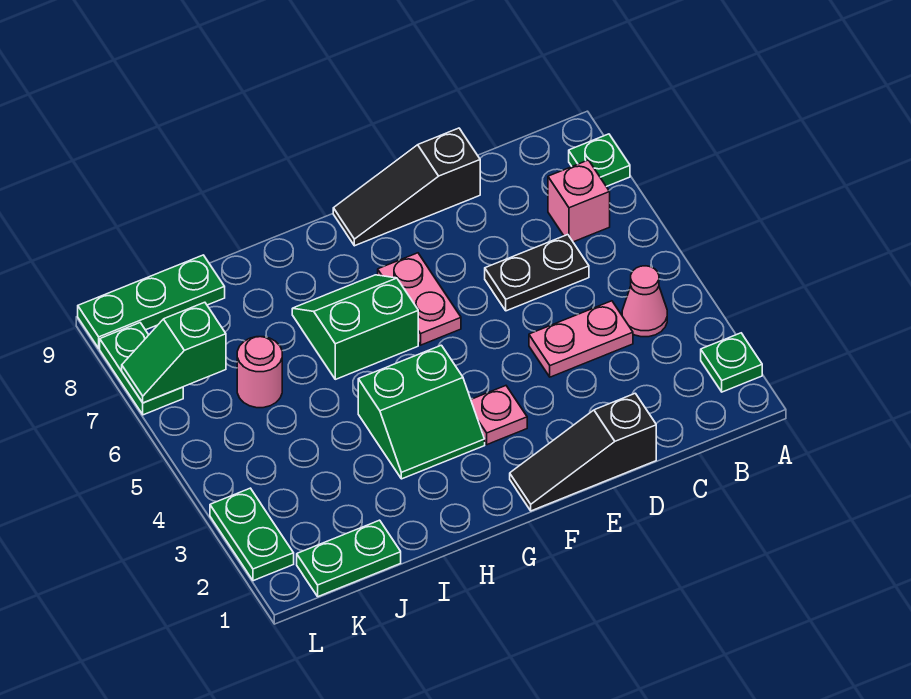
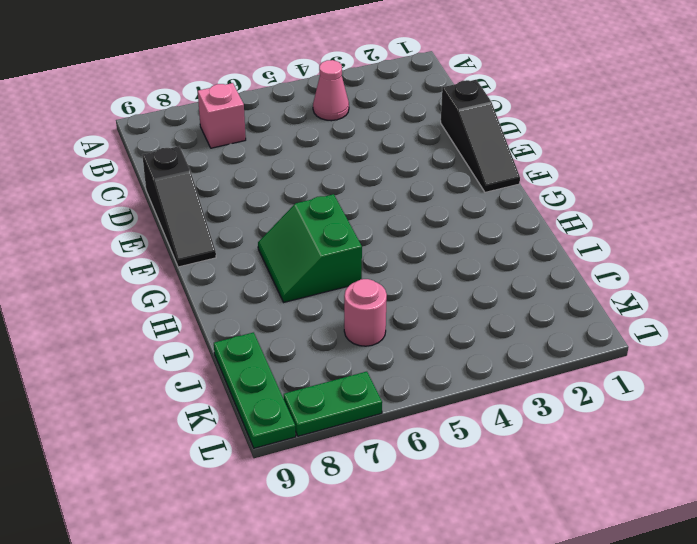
none -> green 1x1 plate [701,333,762,392]
none -> green 1x1 plate [569,134,630,187]
none -> pink 1x2 plate [529,301,633,377]

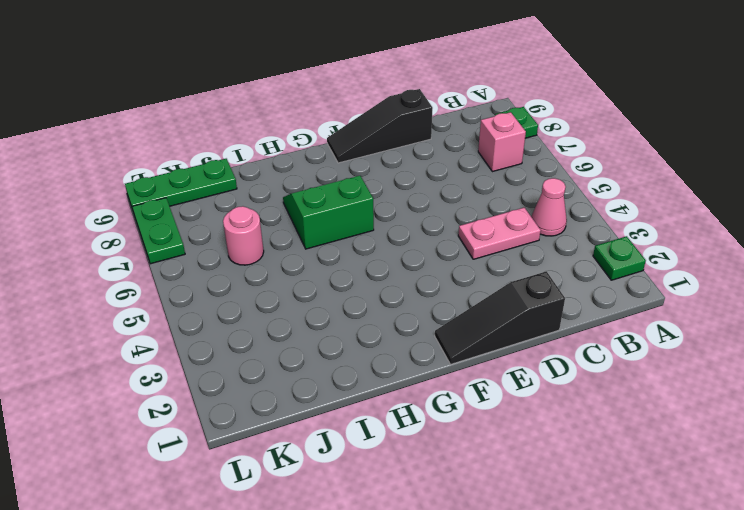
none -> black 1x2 plate [485,235,589,311]
none -> pink 1x1 plate [471,386,527,445]
none -> pink 1x2 plate [378,253,461,345]

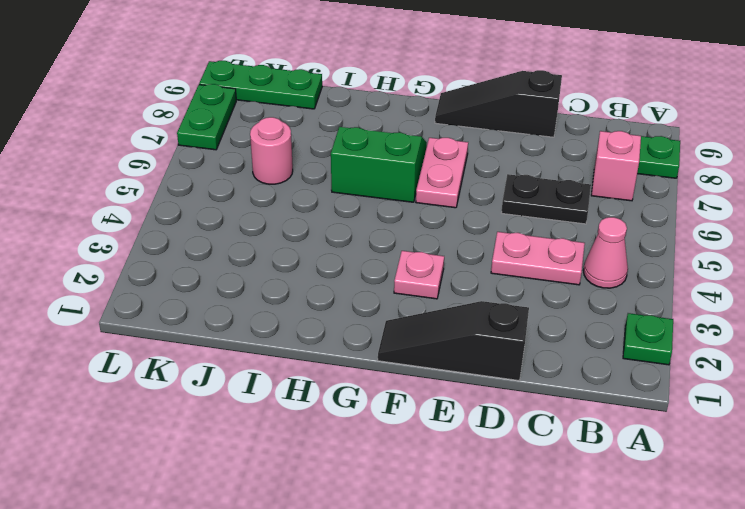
none -> green 2x2 slope [358,345,485,479]
none -> green 1x2 plate [297,520,401,597]
none -> green 1x2 plate [210,488,294,581]

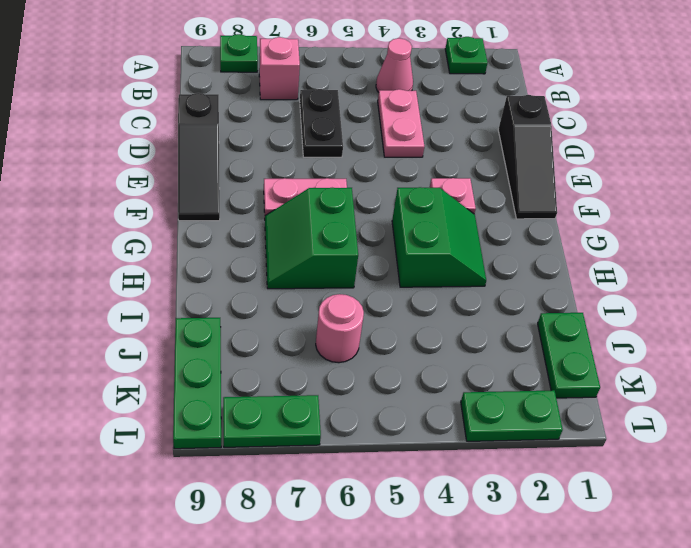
none -> green 1x2 slope [122,302,226,403]

